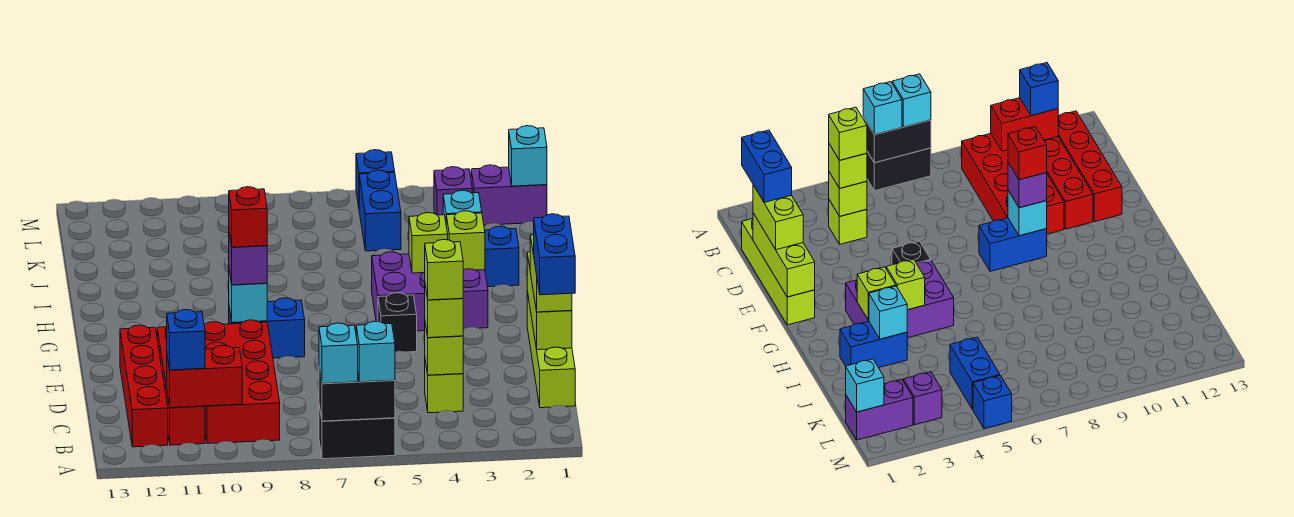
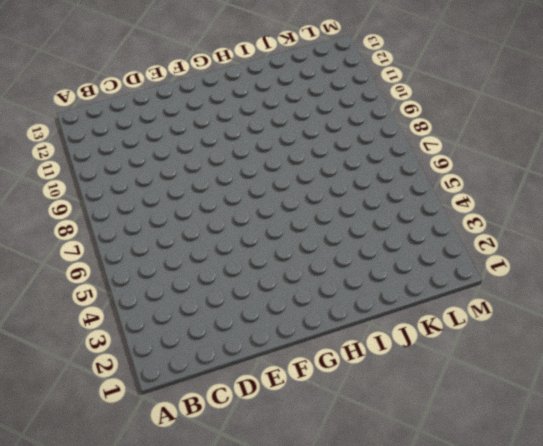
none -> black 1x2 brick [319,405,395,459]
none -> red 2x4 brick [204,320,280,444]
none -> red 1x4 brick [157,327,205,445]
none -> red 1x4 brick [120,325,168,447]

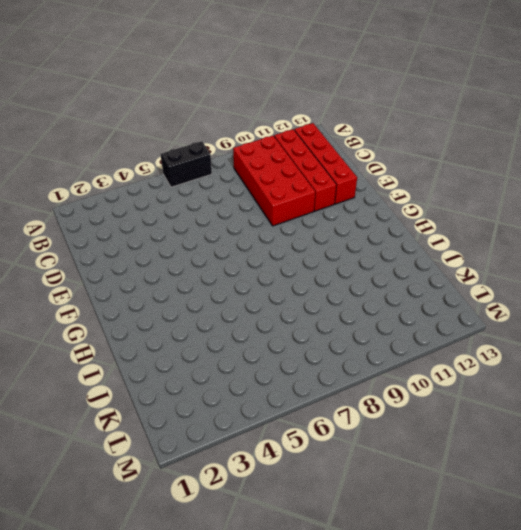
none -> lime 1x4 brick [527,291,575,408]
none -> lime 1x1 brick [425,361,463,413]
none -> black 1x1 brick [378,293,417,352]
none -> blue 1x2 brick [229,298,305,358]

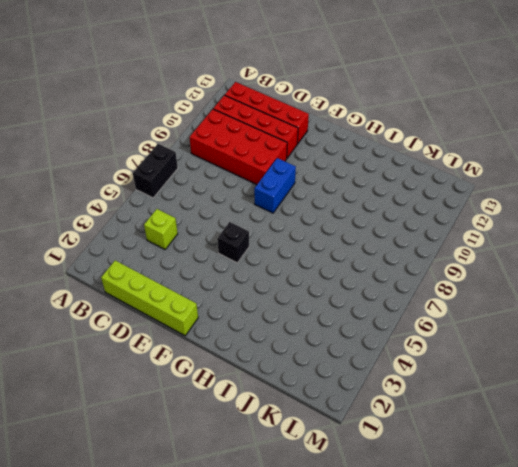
none -> purple 2x3 brick [372,252,488,331]
none -> blue 1x2 brick [485,226,519,287]
none -> blue 1x2 brick [359,170,401,251]
none -> purple 1x2 brick [471,165,547,225]

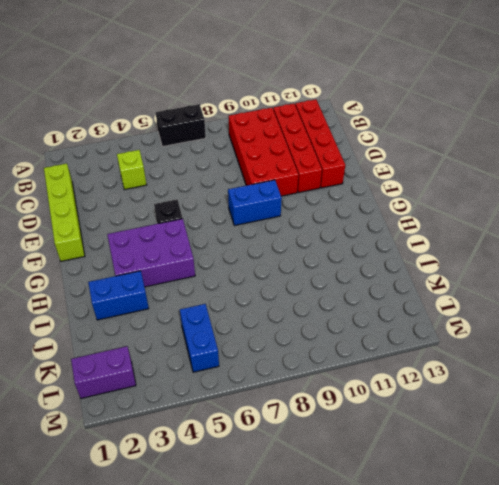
none -> purple 1x1 brick [434,167,472,215]
none -> blue 1x1 brick [356,150,395,206]
none -> black 1x2 brick [319,368,395,421]
none -> red 1x2 brick [167,345,242,408]

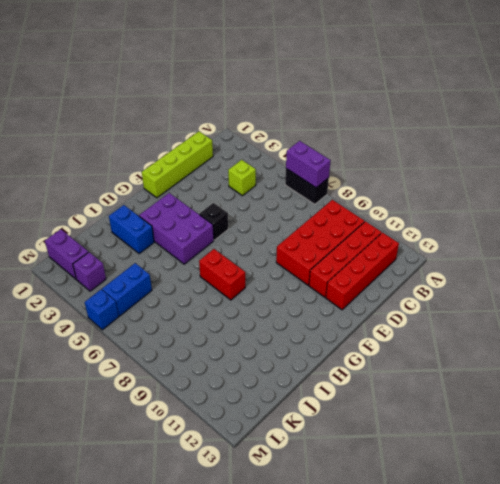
purple 1x2 brick [286,141,331,188] -> black 1x2 brick [319,368,395,421]
red 1x2 brick [199,249,245,300] -> red 1x2 brick moved to [167,345,242,408]
none -> blue 1x2 brick [229,298,305,358]
none -> lime 1x1 brick [425,324,463,375]
none -> lime 1x3 brick [527,252,572,350]
none -> cyan 1x1 brick [229,271,267,322]

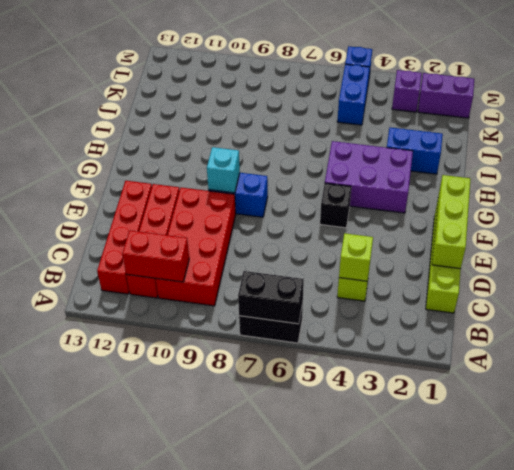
none -> lime 1x1 brick [446,211,485,270]
none -> lime 1x1 brick [409,213,448,273]
none -> cyan 1x1 brick [443,190,482,221]
none -> cyan 1x1 brick [509,126,547,186]

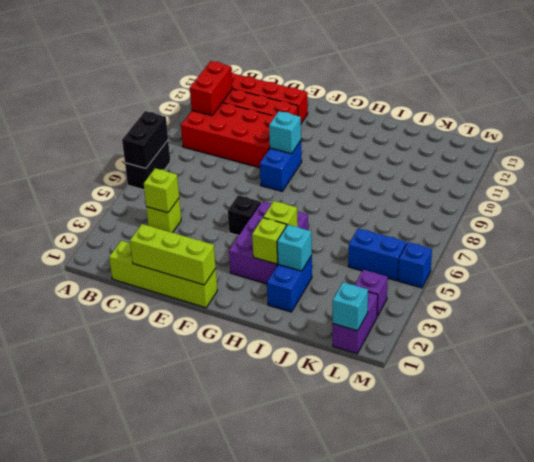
none -> cyan 1x1 brick [356,321,395,382]
none -> cyan 1x1 brick [319,323,358,384]
none -> blue 1x1 brick [167,310,205,370]
none -> lime 1x1 brick [425,286,463,338]

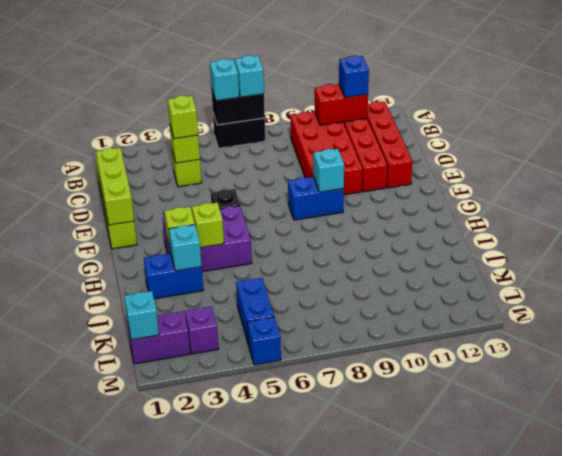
none -> lime 1x2 brick [530,235,572,312]
none -> purple 1x1 brick [229,233,267,285]
none -> blue 1x2 brick [534,214,575,295]
none -> lime 1x1 brick [425,240,463,300]

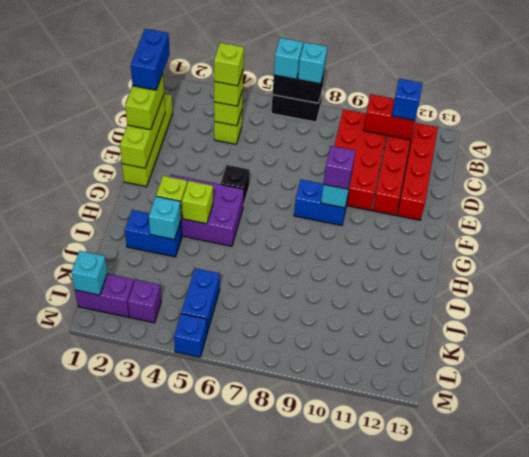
none -> red 1x1 brick [229,187,267,247]

